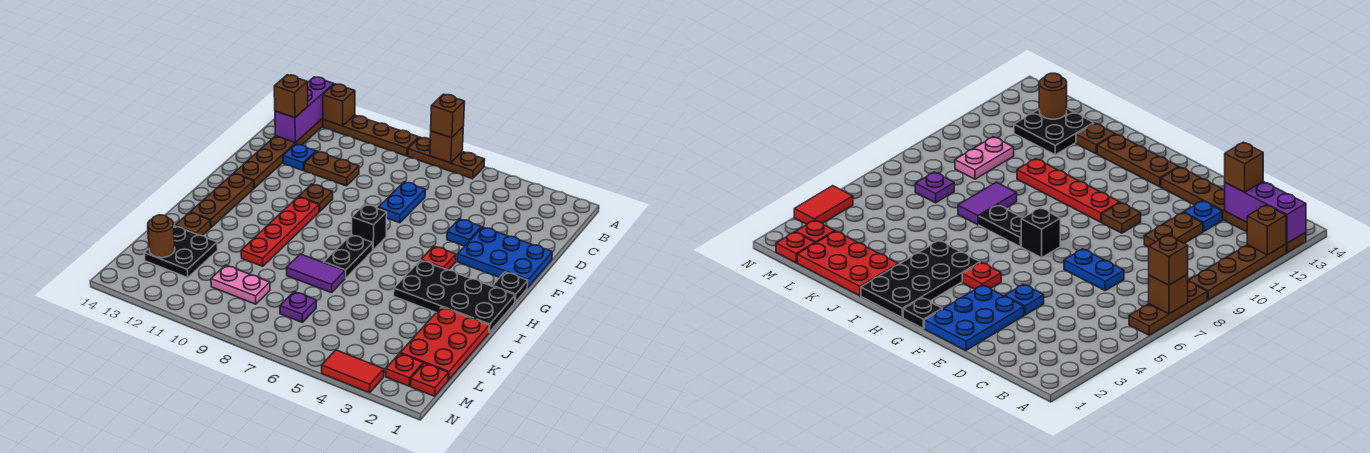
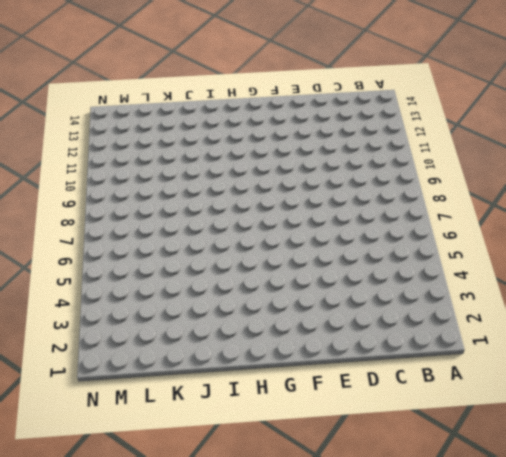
none -> brown 1x3 plate [408,137,485,179]
none -> brown 1x4 plate [323,115,419,156]
none -> brown 1x6 plate [234,118,323,188]
none -> blue 1x2 plate [379,182,425,223]

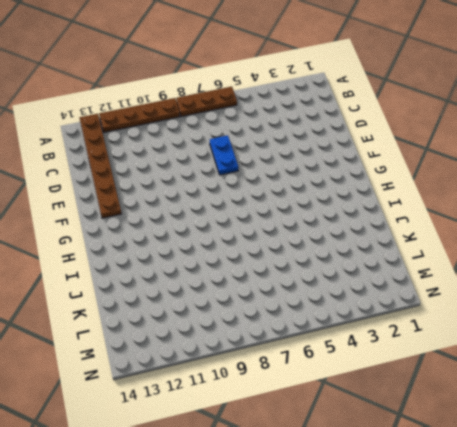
none -> brown 1x2 plate [304,151,359,186]
none -> blue 1x1 plate [283,144,316,170]
none -> blue 2x3 plate [457,227,552,288]
none -> blue 1x1 plate [447,219,481,246]

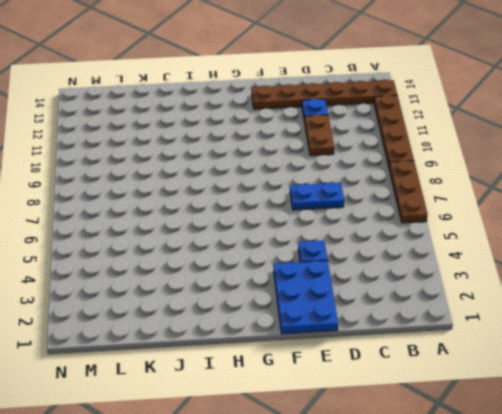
none -> brown 1x1 plate [299,184,333,212]
none -> black 1x1 plate [493,272,528,302]
none -> red 1x1 plate [421,246,456,270]
none -> black 1x1 brick [352,204,387,250]

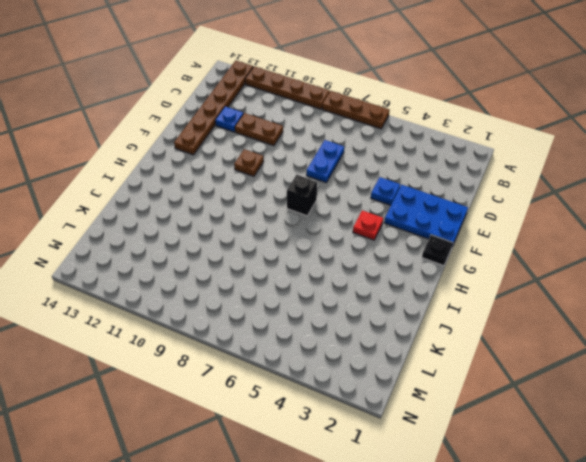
none -> red 1x4 plate [241,197,319,266]
none -> brown 1x3 plate [190,174,254,227]
none -> black 2x4 plate [394,260,515,332]
none -> black 1x2 plate [324,235,373,278]

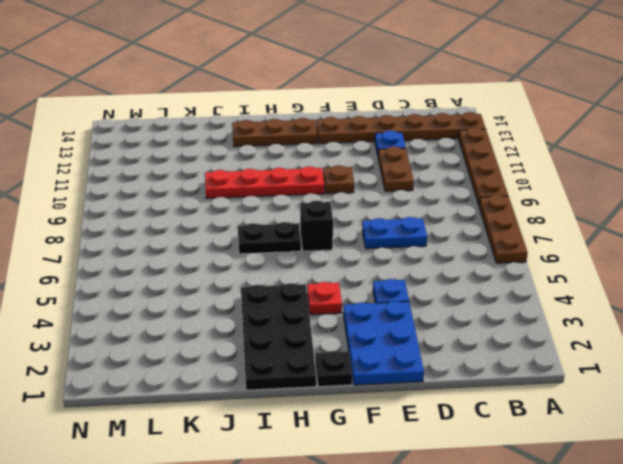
none -> red 2x3 plate [400,307,489,380]
none -> purple 1x2 tile [286,254,345,293]
none -> brown 1x1 plate [175,212,211,236]
none -> black 2x2 plate [144,226,218,278]

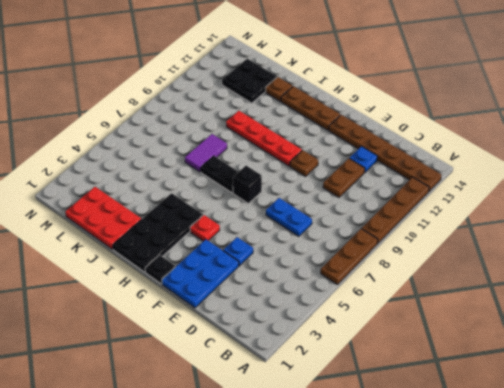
none -> purple 1x1 plate [280,291,316,322]
none -> pink 1x2 plate [211,265,270,304]
none -> red 1x1 plate [411,363,448,396]
none -> red 1x1 plate [386,353,423,386]

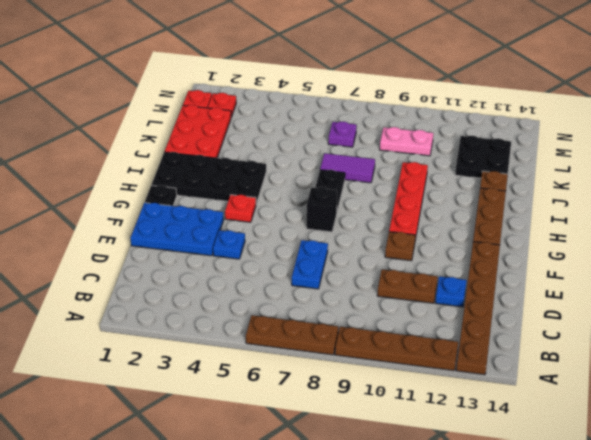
none -> red 1x2 tile [322,350,384,393]
none -> brown 1x1 brick [430,127,463,163]
none -> brown 1x1 brick [323,84,355,126]
none -> purple 1x3 brick [275,77,334,143]

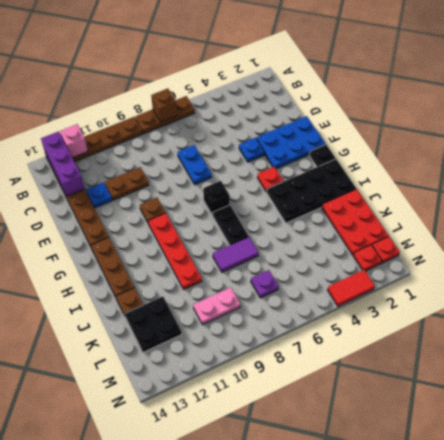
pink 1x1 brick [60,124,88,158] -> brown 1x1 brick [323,84,355,126]
none -> brown 1x1 round brick [148,215,175,258]
none -> brown 1x1 brick [431,94,465,138]
none -> brown 1x1 brick [274,75,308,118]

